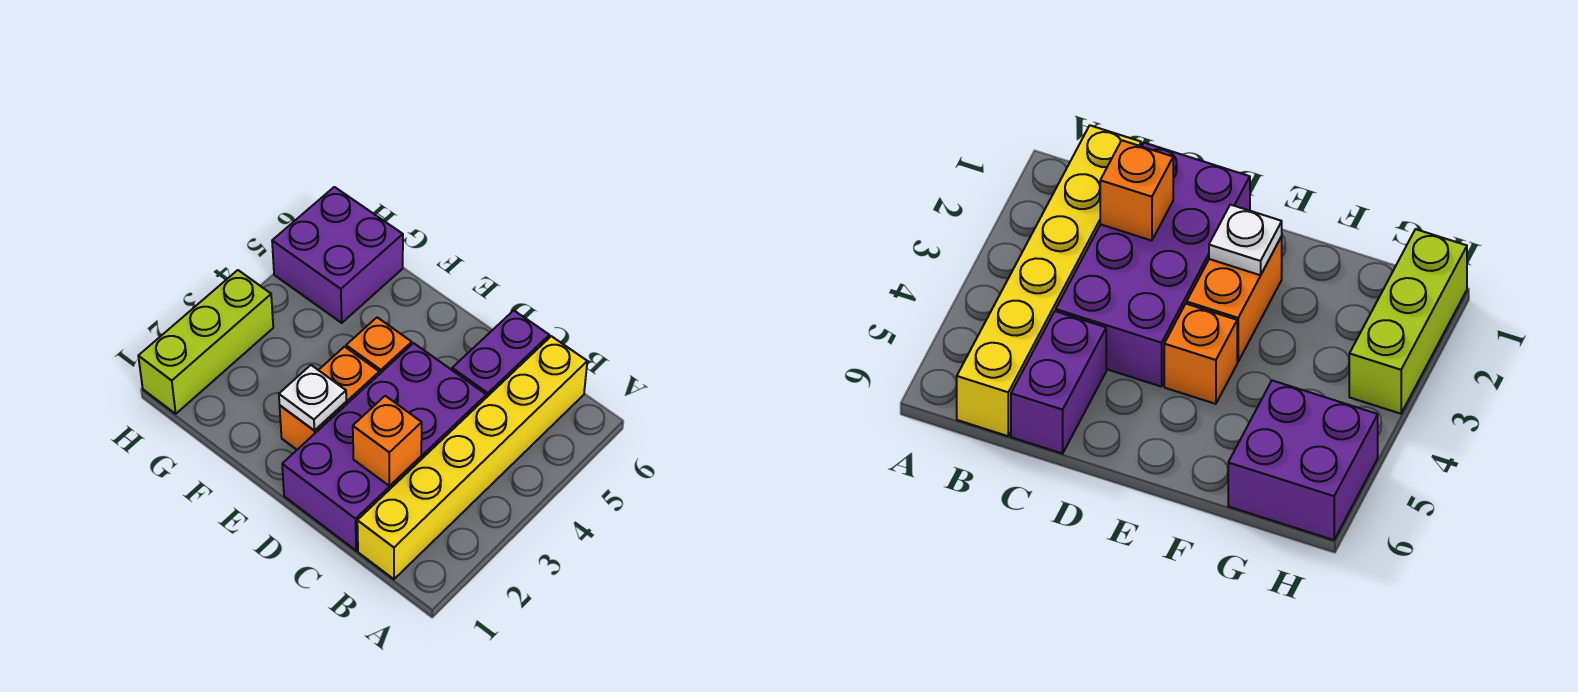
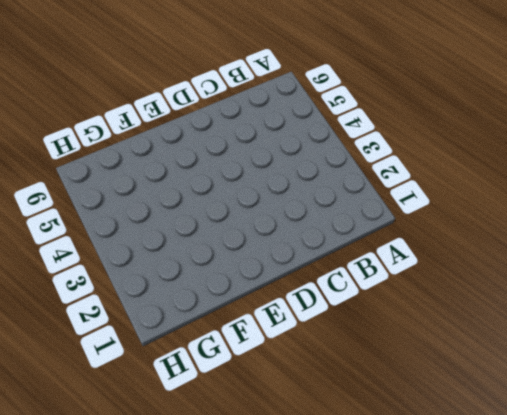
none -> yellow 1x6 brick [357,336,587,579]
none -> purple 2x4 brick [282,343,486,551]

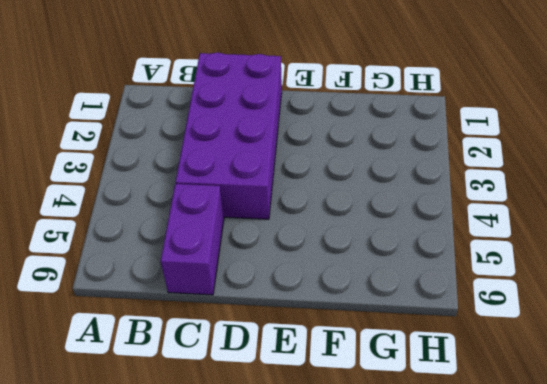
none -> yellow 1x6 brick [357,336,587,579]
none -> orange 1x2 brick [280,347,379,450]

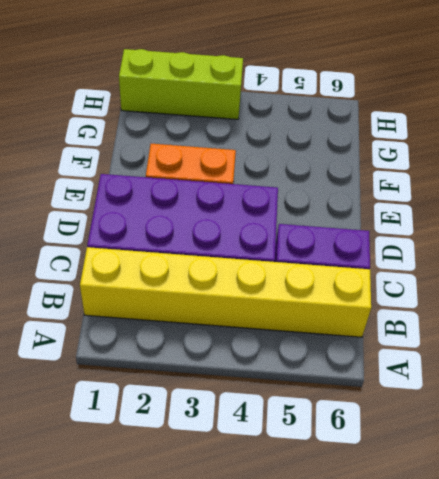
none -> orange 1x1 brick [346,317,412,374]
none -> purple 2x2 brick [272,187,403,323]

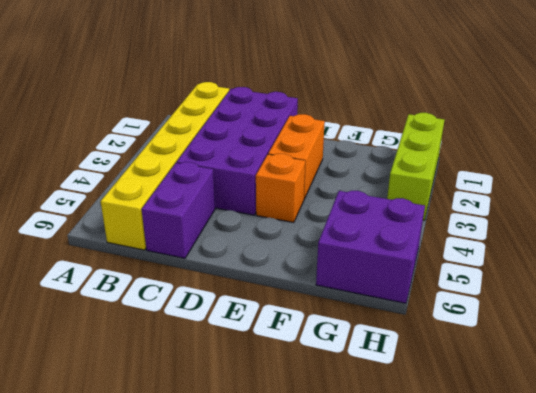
none -> orange 1x1 brick [353,396,422,486]
none -> white 1x1 plate [279,365,346,431]

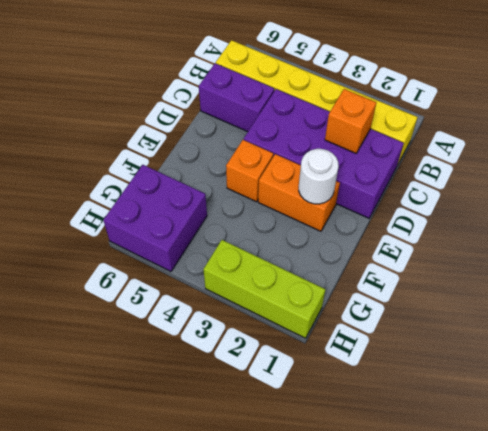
white 1x1 round brick [299,149,339,204] -> white 1x1 plate [279,365,346,431]

